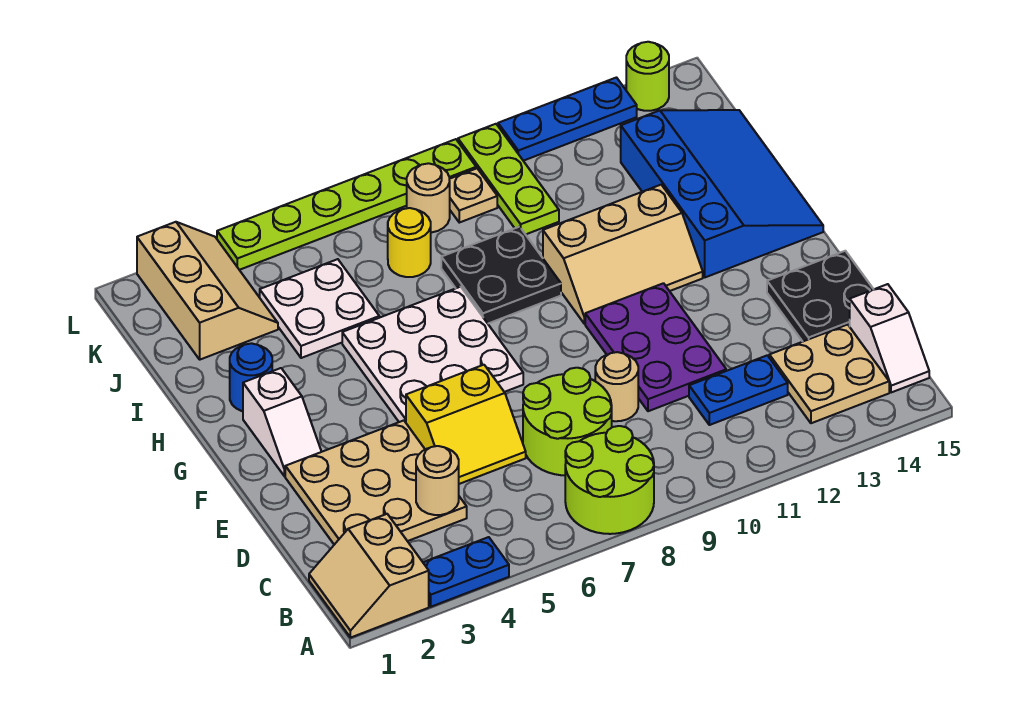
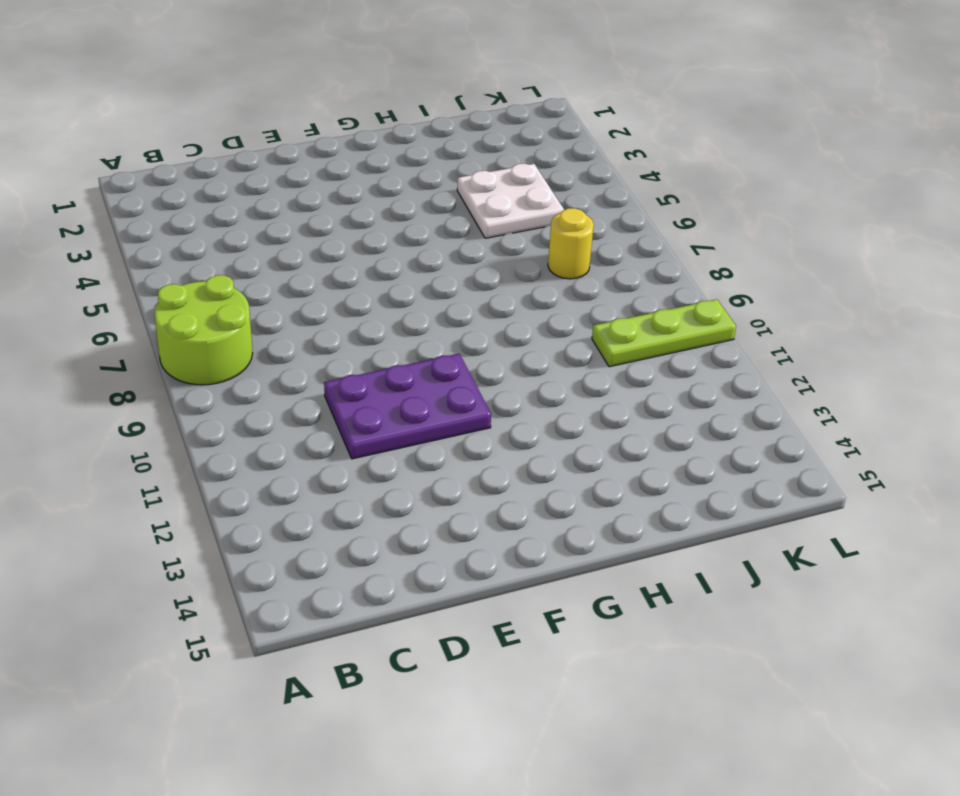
none -> tan 2x2 slope [309,514,429,638]
none -> blue 1x2 plate [423,537,509,607]
none -> tan 2x2 plate [769,324,889,423]

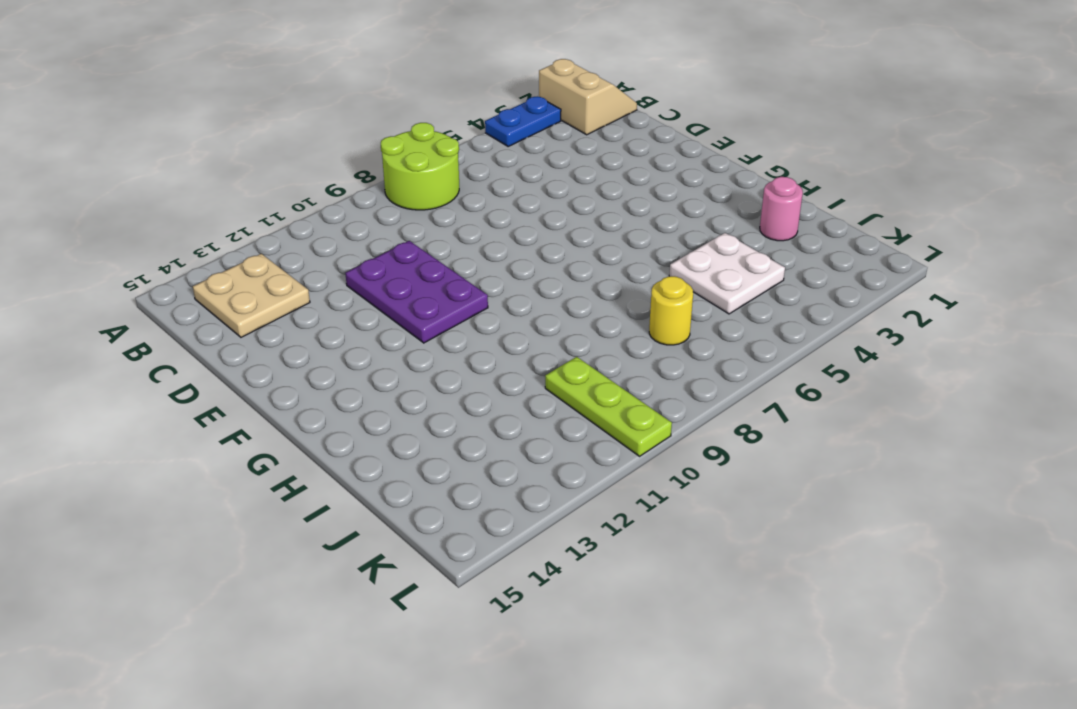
pink 1x1 round brick [760,177,803,241] -> none
none -> white 1x2 slope [850,284,929,393]
none -> tan 3x3 plate [285,420,467,545]
none -> lime 2x2 round brick [523,368,612,475]

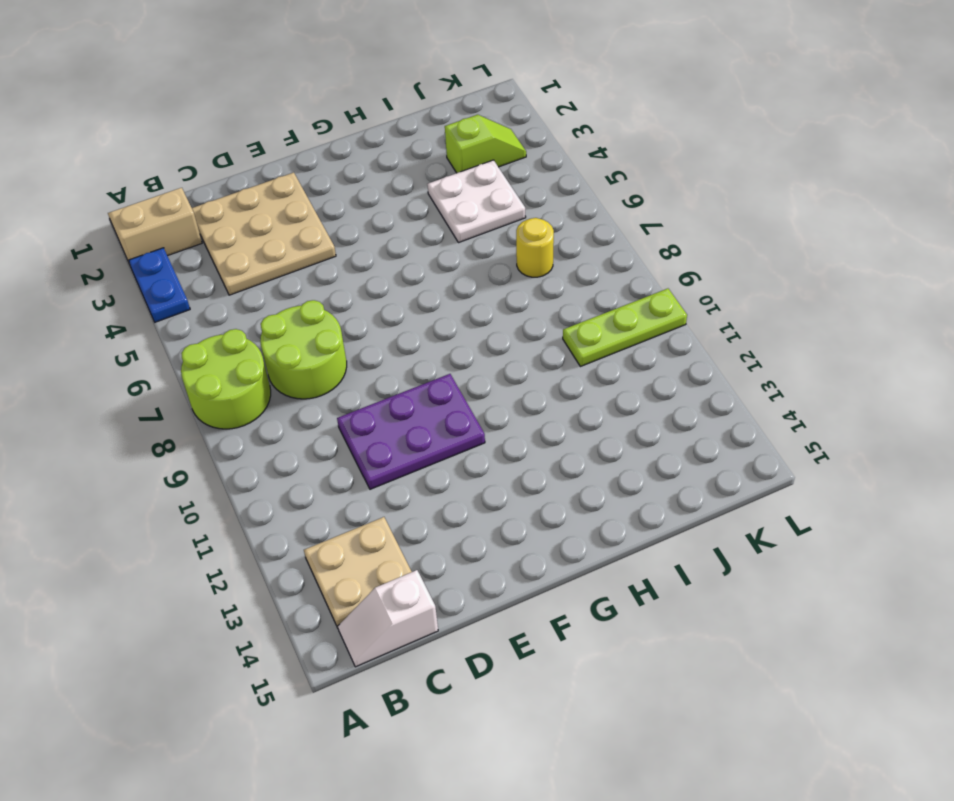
lime 1x2 slope [445,115,526,173] -> tan 2x3 slope [137,222,278,360]
none -> blue 1x2 plate [689,355,788,425]
none -> yellow 2x2 slope [406,365,526,484]
none -> tan 1x1 round brick [595,352,638,421]

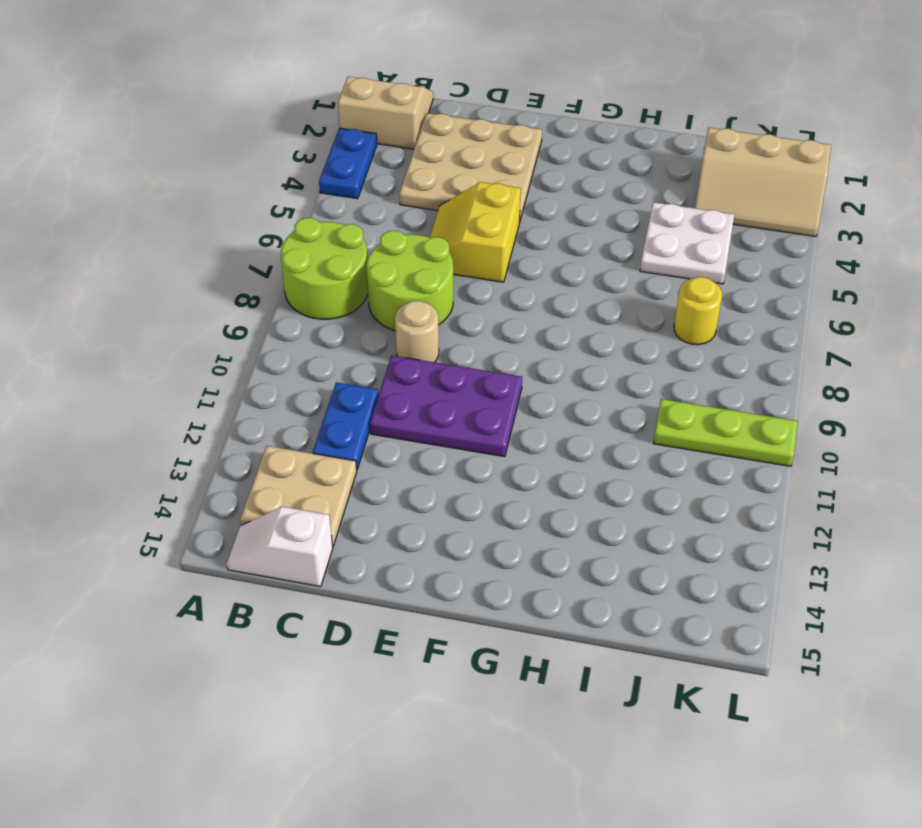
none -> black 2x2 plate [767,251,874,341]
none -> white 1x2 slope [243,368,321,476]
none -> white 3x3 plate [342,287,523,422]

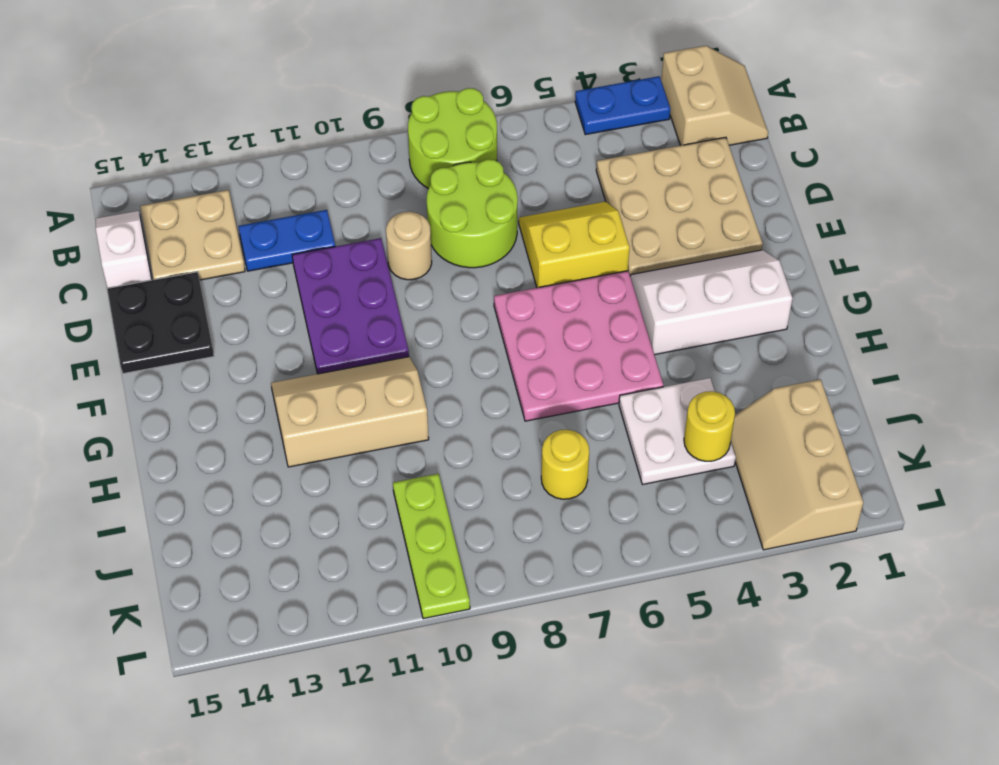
white 2x3 slope [630,250,792,355] -> white 1x2 slope [243,368,321,476]
pink 3x3 plate [494,271,663,421] -> white 3x3 plate [342,287,523,422]
yellow 1x1 round brick [684,391,735,461] -> none
none -> blue 3x4 slope [621,110,823,277]
none -> blue 1x1 round brick [230,343,272,411]
none -> black 2x2 plate [441,227,561,323]

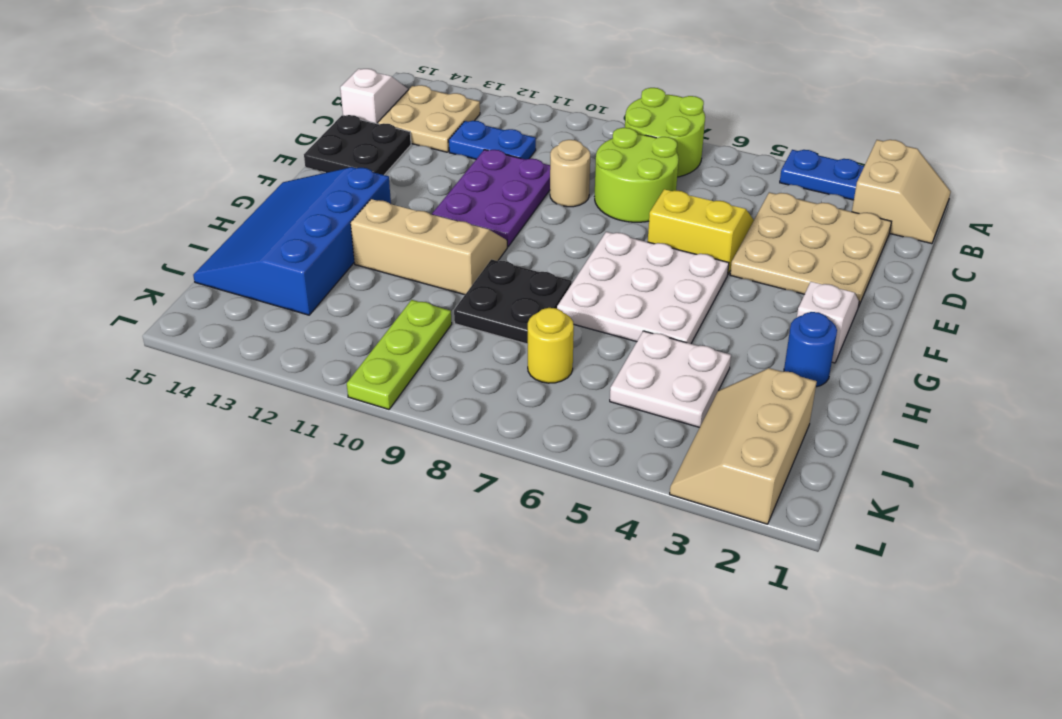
none -> tan 1x1 round brick [407,163,450,232]
none -> tan 1x1 plate [449,168,497,223]
none -> lime 1x6 plate [217,139,476,270]

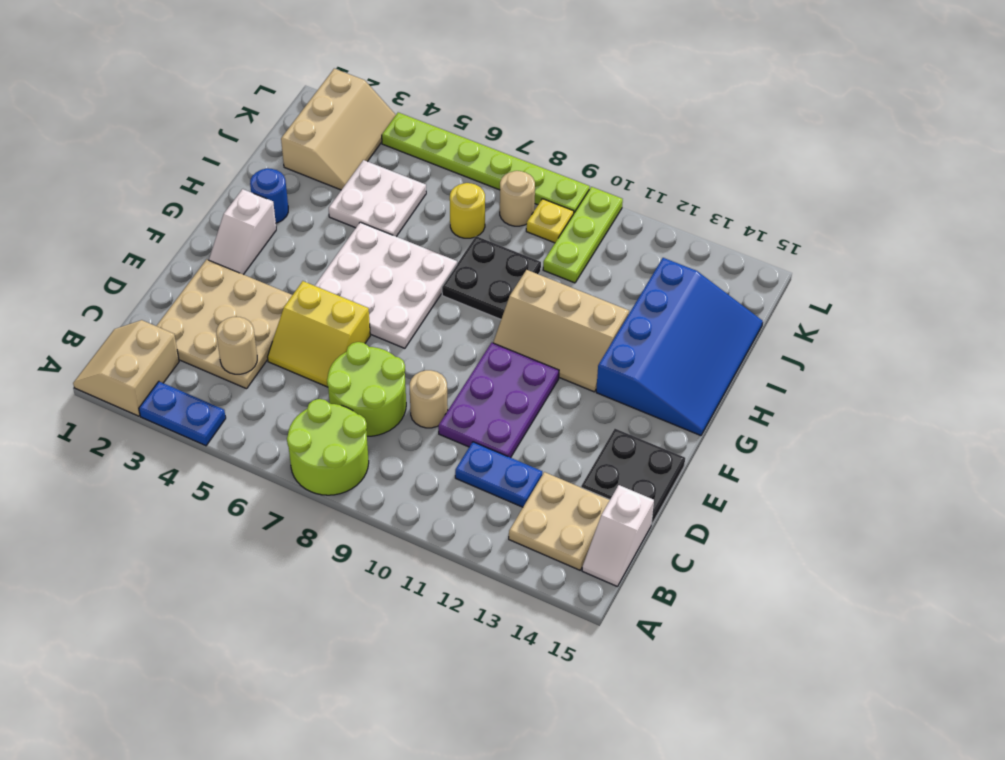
yellow 1x1 plate [526,199,574,243] -> tan 1x1 plate [449,168,497,223]
none -> blue 1x3 plate [498,78,637,161]
none -> lime 1x1 round brick [626,42,669,111]

